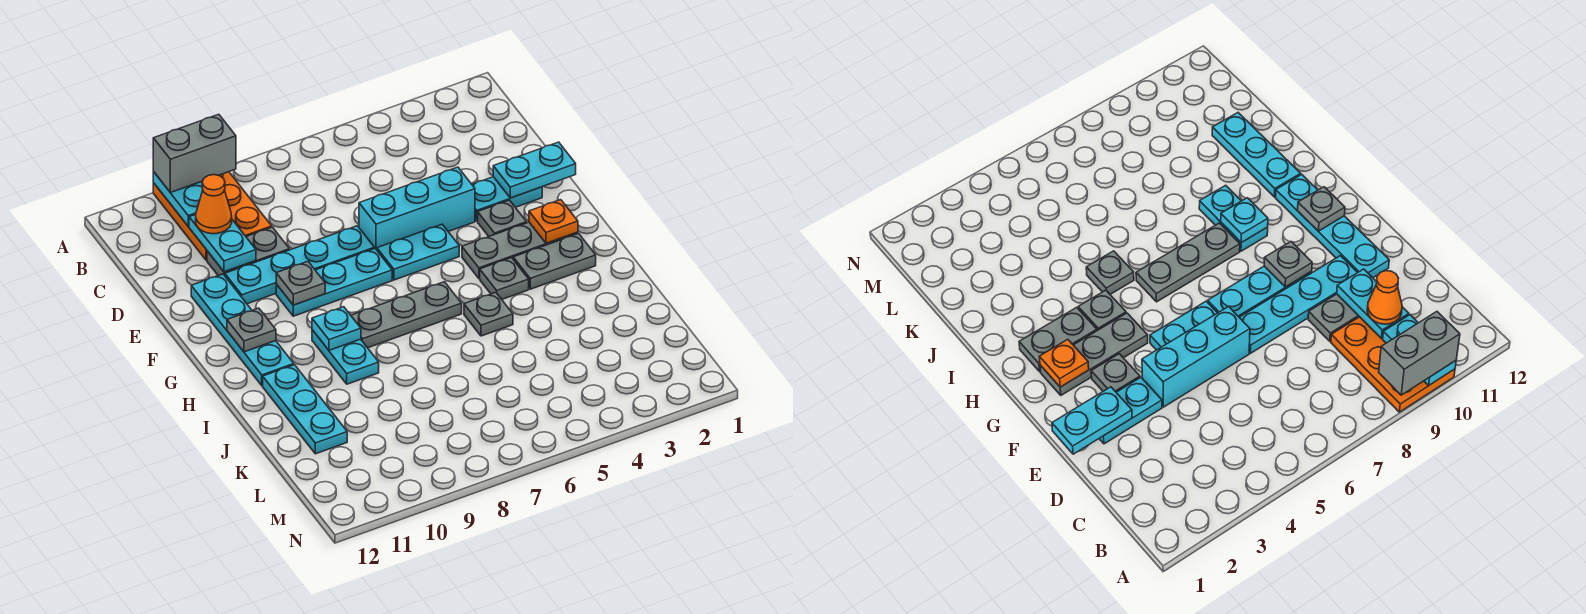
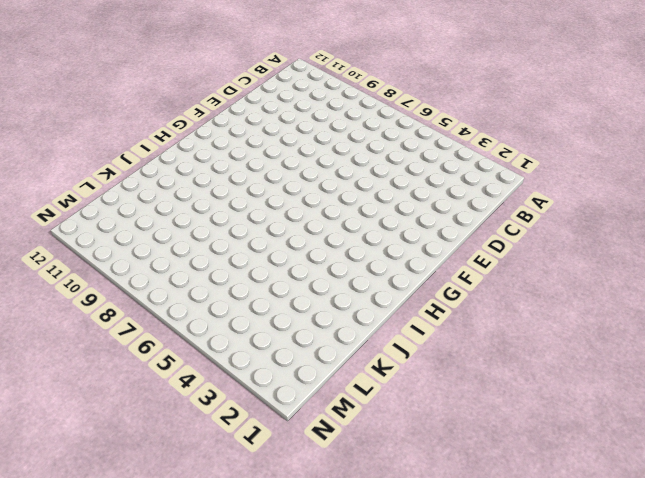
none -> orange 2x3 plate [153,172,272,260]
none -> grey 1x2 plate [207,227,289,276]
none -> cyan 1x2 plate [472,177,542,221]

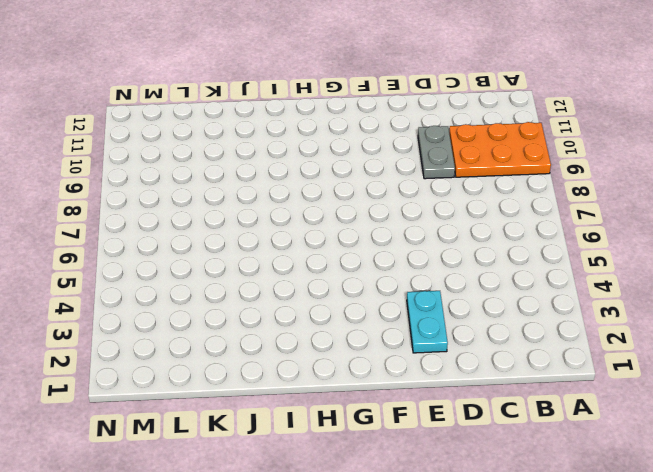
none -> cyan 1x3 brick [359,167,475,250]
none -> cyan 1x4 plate [225,226,374,304]
none -> cyan 1x4 plate [191,274,294,386]

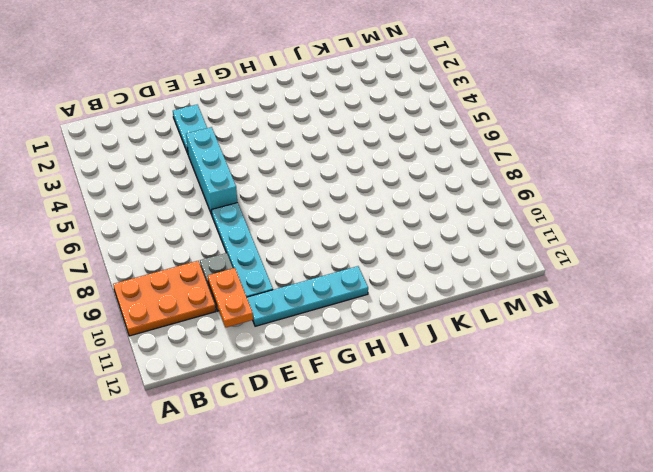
orange 1x2 plate [208,268,253,328] -> cyan 1x2 plate [189,214,256,272]
none -> grey 1x1 plate [478,200,526,236]
none -> cyan 1x2 plate [377,224,459,280]
none -> cyan 1x3 plate [276,249,392,316]

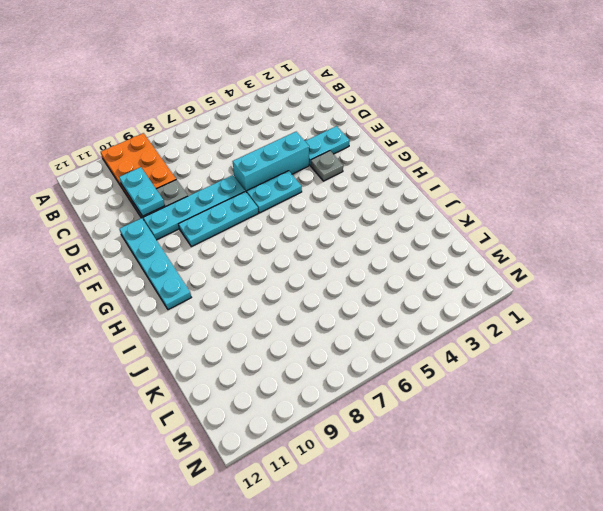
none -> grey 1x3 plate [462,222,578,279]
none -> grey 1x2 plate [513,234,596,289]
none -> grey 1x1 plate [480,258,529,299]

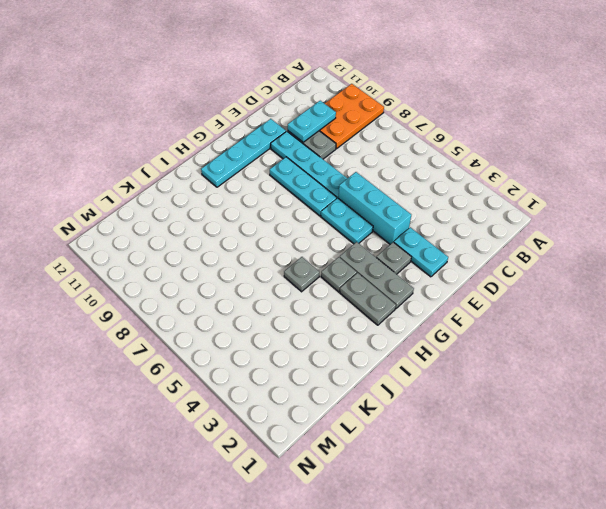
none -> grey 1x3 plate [351,282,462,348]
none -> cyan 1x2 plate [312,330,379,384]
none -> cyan 1x3 plate [263,365,347,454]

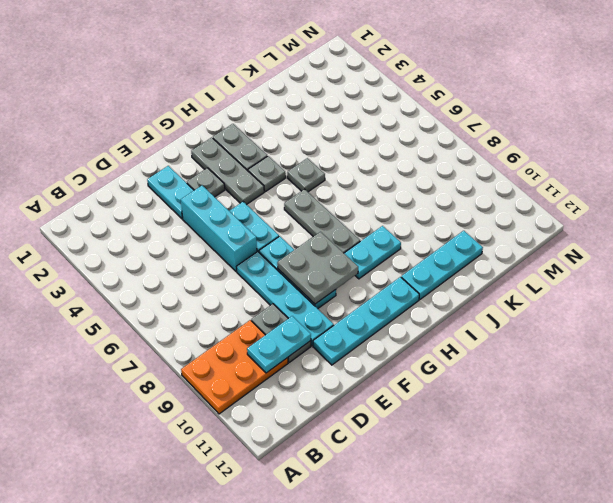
grey 2x2 plate [277,232,358,304] -> grey 1x1 plate [276,262,325,305]
none -> cyan 1x2 plate [153,172,203,226]
none -> cyan 1x2 plate [493,142,576,198]
none -> orange 1x1 plate [529,200,578,243]

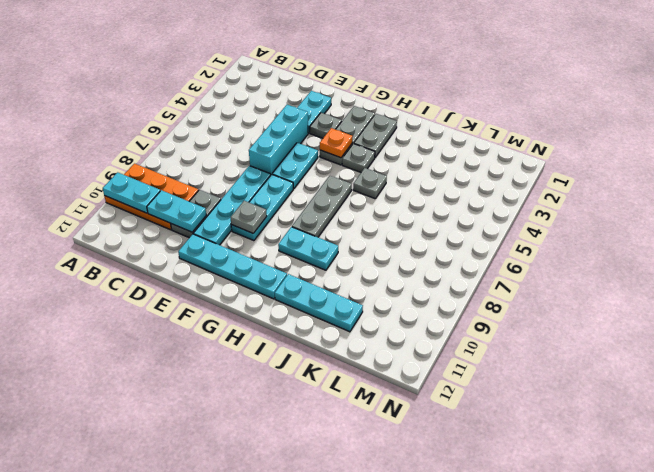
orange 1x1 plate [320,128,353,158] -> orange 1x1 plate moved to [529,200,578,243]
none -> cyan 1x2 plate [493,142,576,198]
none -> grey 1x1 plate [227,308,276,352]
none -> cyan 1x1 plate [312,307,361,350]

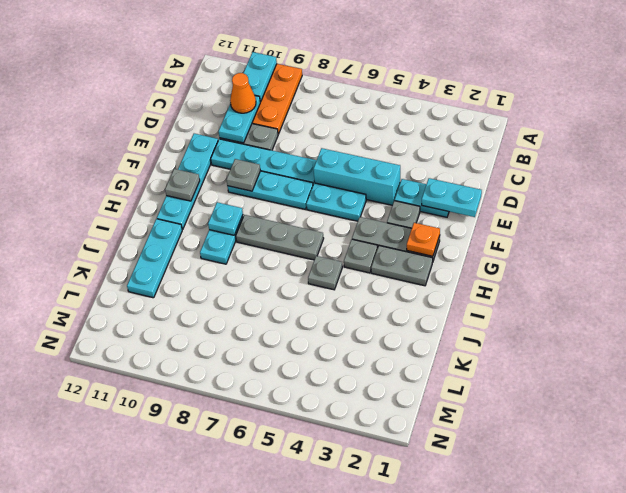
none -> grey 1x2 brick [153,114,236,193]

